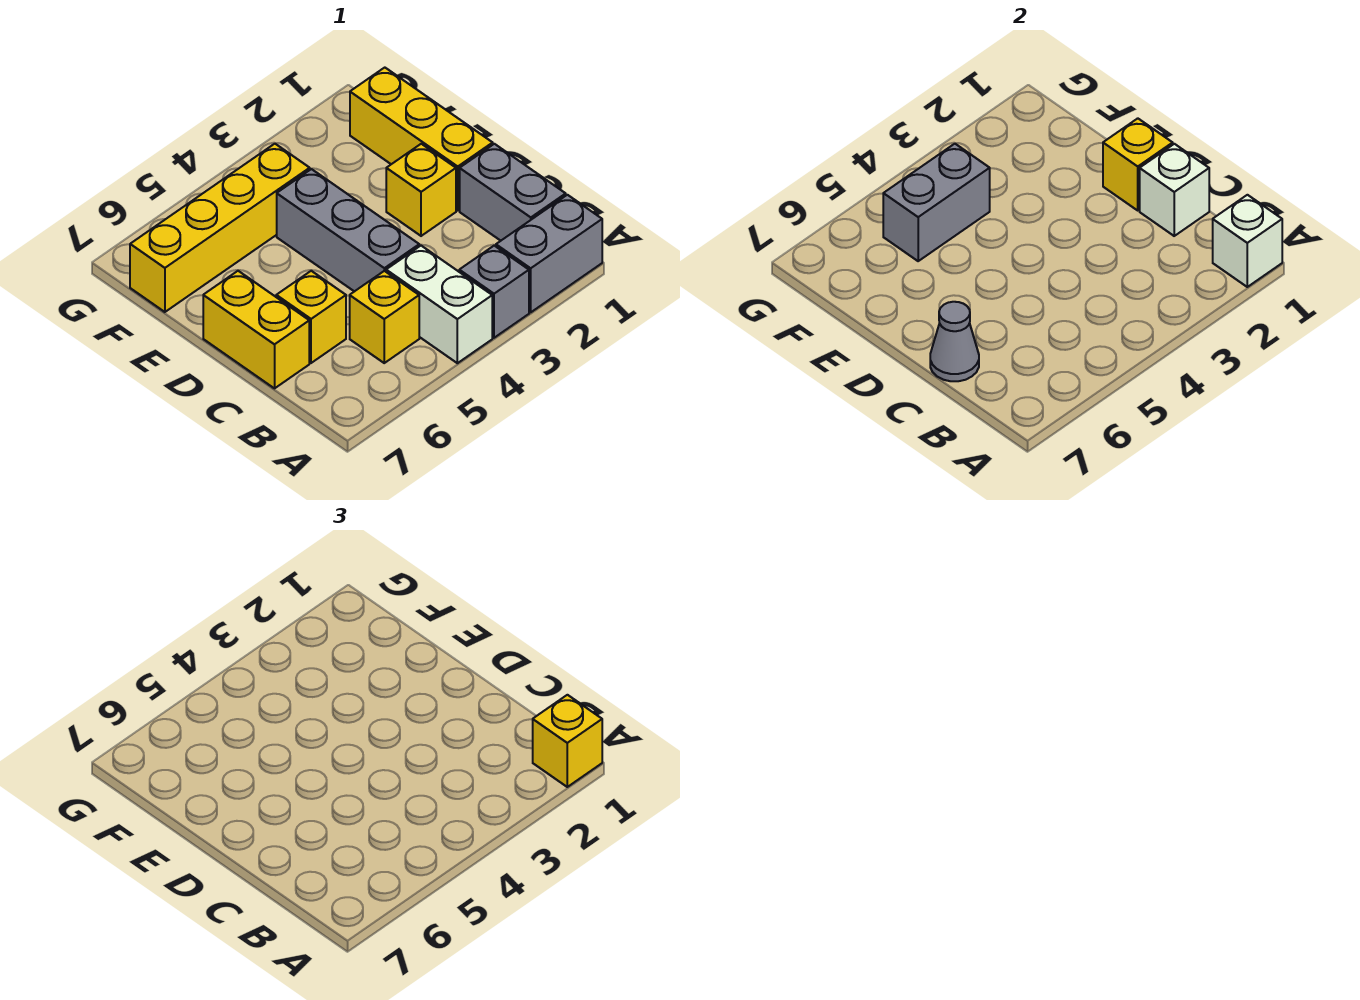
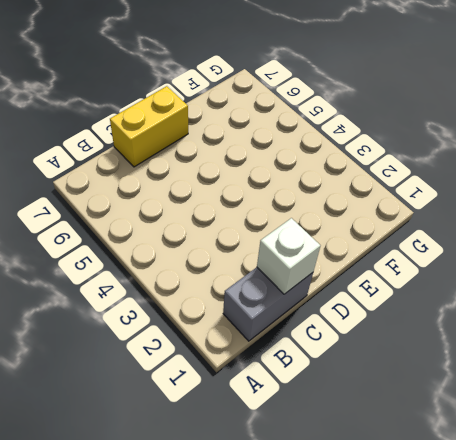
none -> grey 1x2 brick [496,195,602,312]
none -> grey 1x1 brick [459,246,529,338]
none -> white 1x2 brick [386,246,492,363]

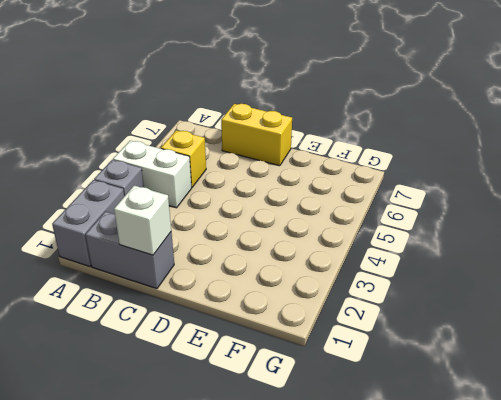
none -> grey 1x3 brick [277,169,419,292]
none -> yellow 1x1 brick [276,271,346,363]
none -> yellow 1x3 brick [350,68,493,210]

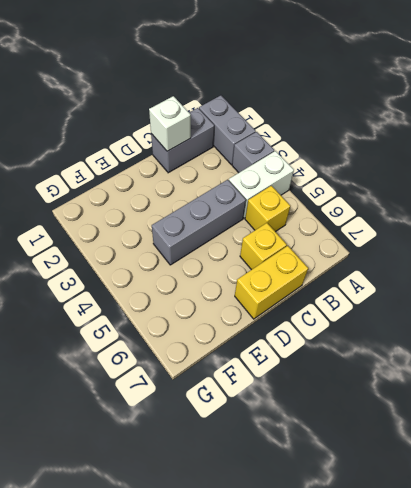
none -> yellow 1x3 brick [350,68,493,210]
none -> yellow 1x1 brick [386,144,456,236]
none -> yellow 1x4 brick [130,144,310,312]

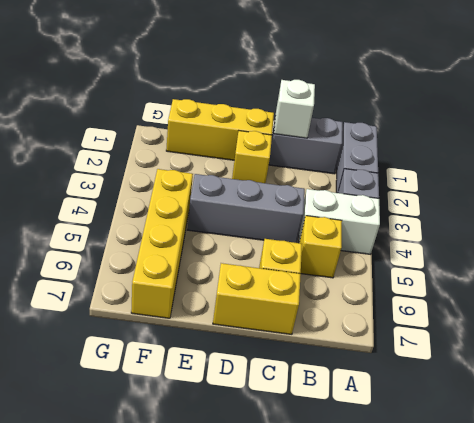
none -> white 1x1 brick [1213,195,1282,287]
none -> grey 1x1 cone [930,302,979,381]
none -> yellow 1x1 brick [1103,118,1173,210]

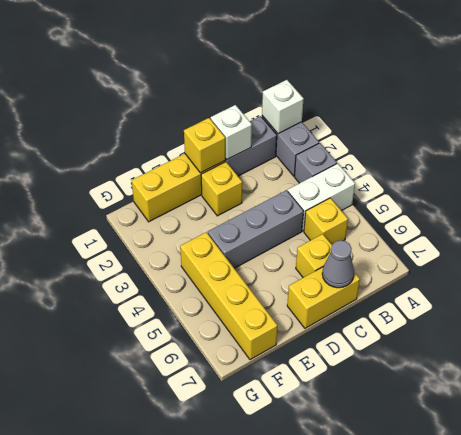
none -> grey 1x2 brick [883,144,990,261]
none -> yellow 1x1 brick [533,695,602,787]

